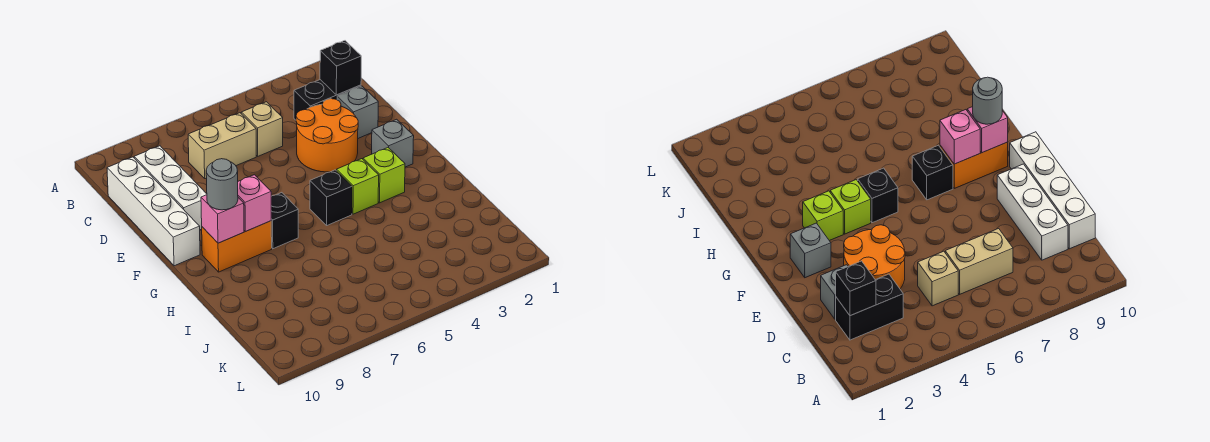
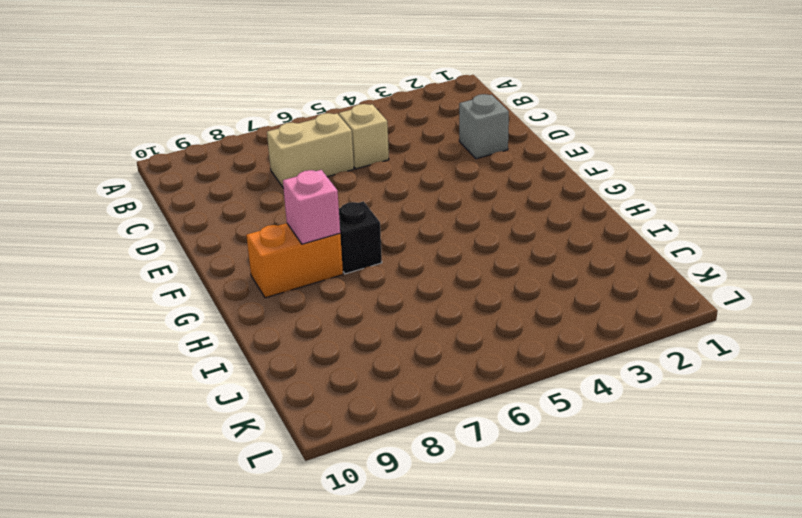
none -> black 1x2 brick [294,80,361,120]
none -> white 1x3 brick [134,146,207,230]
none -> white 1x4 brick [107,157,200,266]

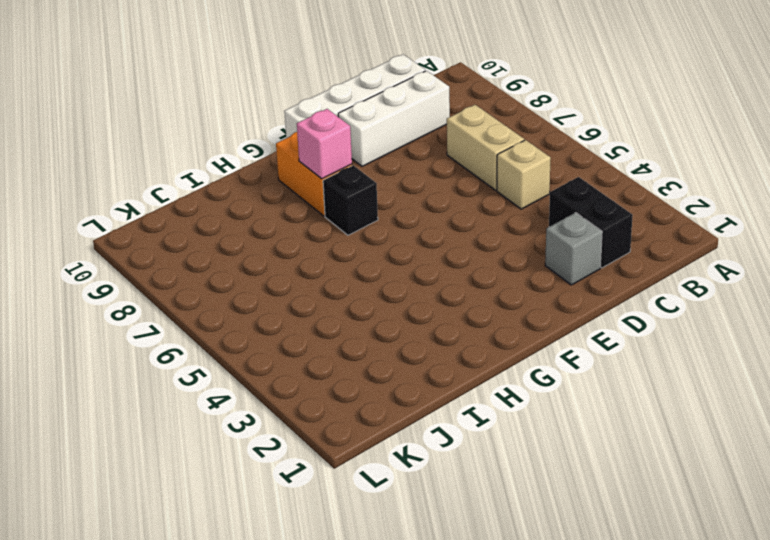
none -> orange 2x2 round brick [296,99,358,172]
none -> grey 1x1 brick [372,119,414,167]
none -> lime 1x1 brick [363,148,405,203]

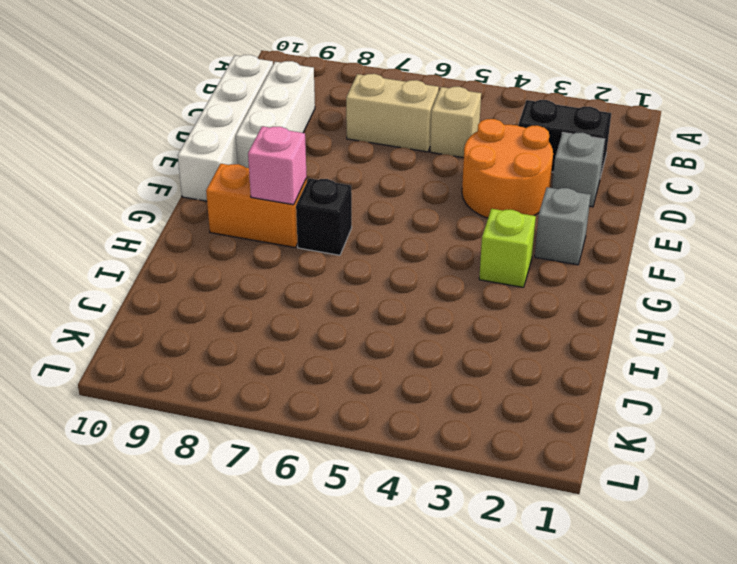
none -> lime 1x1 brick [337,159,379,214]
none -> black 1x1 brick [310,170,352,225]
none -> black 1x1 brick [320,41,361,95]

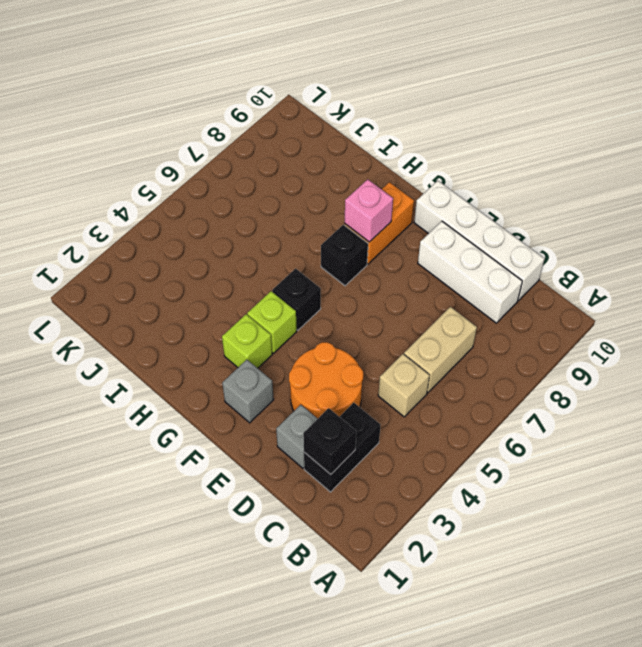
none -> pink 1x1 brick [201,195,244,243]
none -> grey 1x1 round brick [206,159,238,210]

